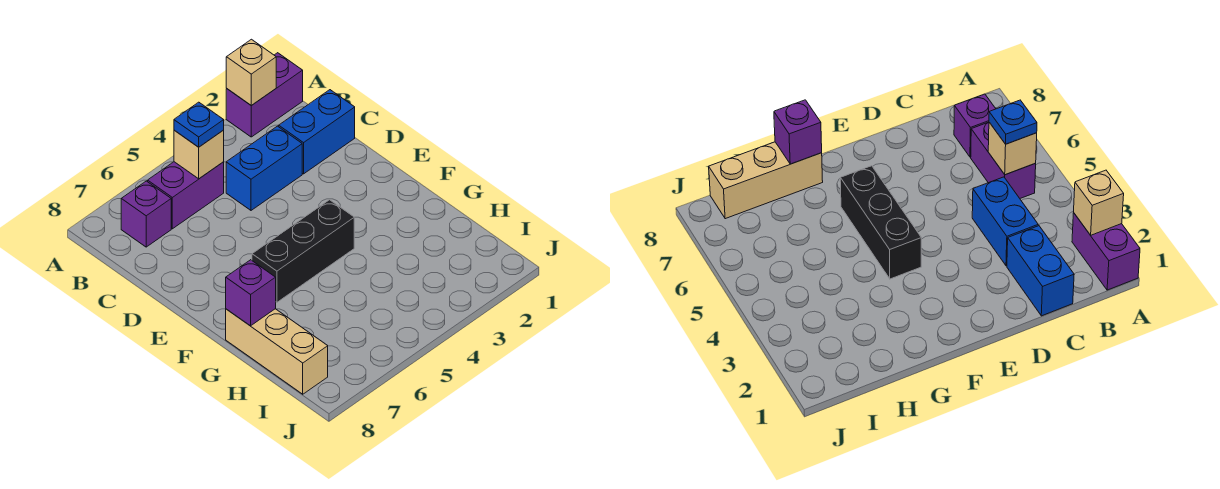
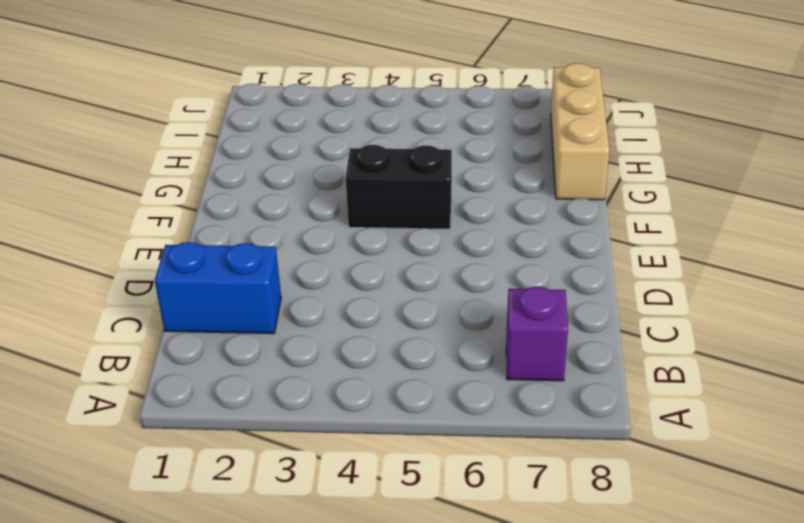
black 1x2 brick [346,145,452,229] -> black 1x3 brick [252,200,354,302]
none -> purple 1x2 brick [226,53,303,137]
none -> purple 1x2 brick [148,162,224,229]

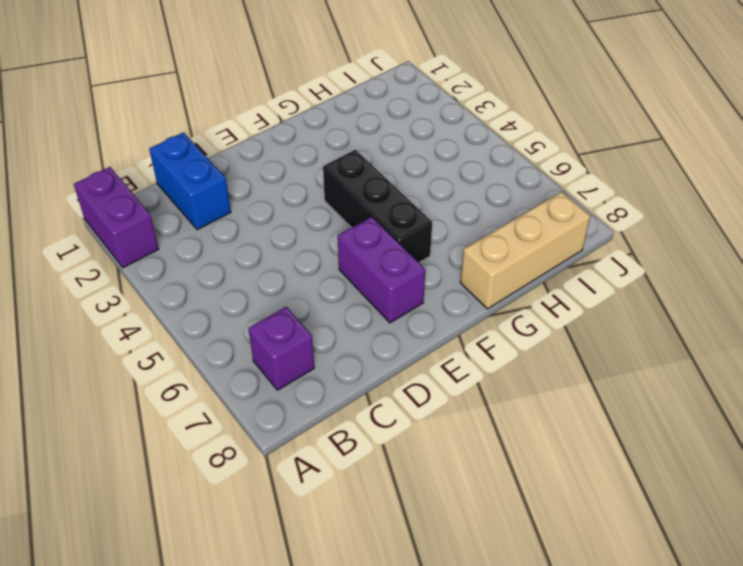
purple 1x2 brick [338,217,425,323] -> purple 1x2 brick moved to [148,162,224,229]
none -> blue 1x2 brick [226,126,302,210]
none -> tan 1x1 brick [226,39,276,105]

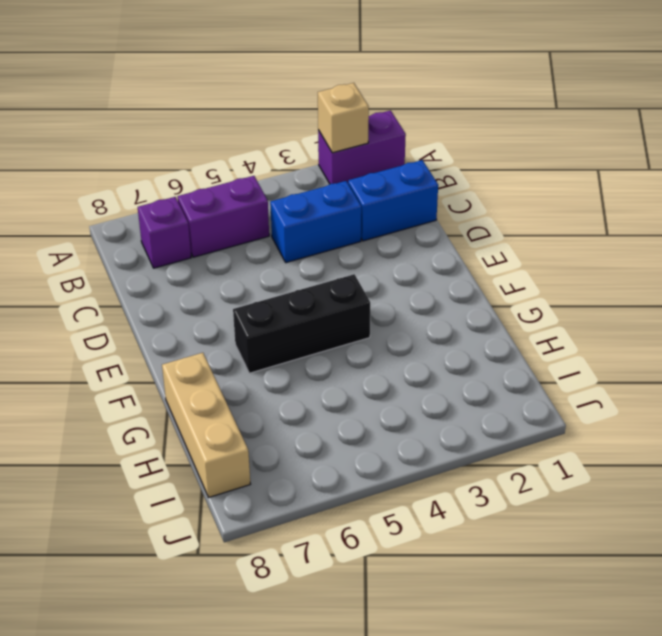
none -> tan 1x1 brick [174,130,224,179]
none -> purple 1x1 brick [226,260,276,326]

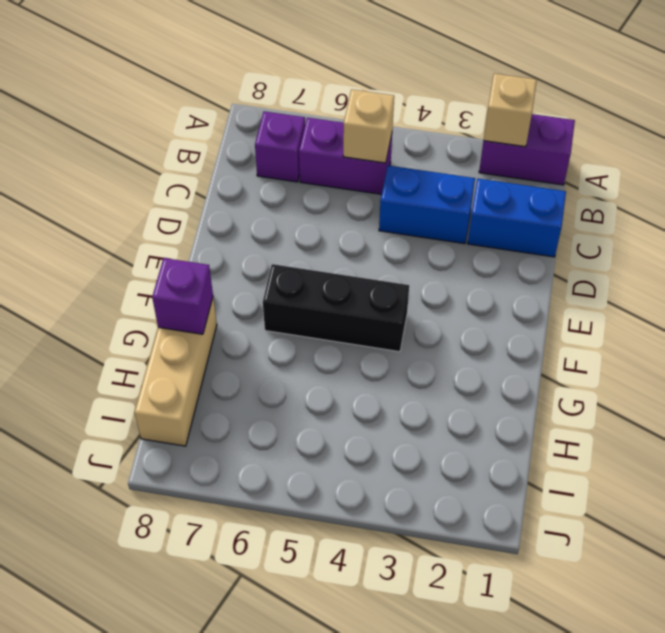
none -> blue 1x1 plate [174,102,224,147]

